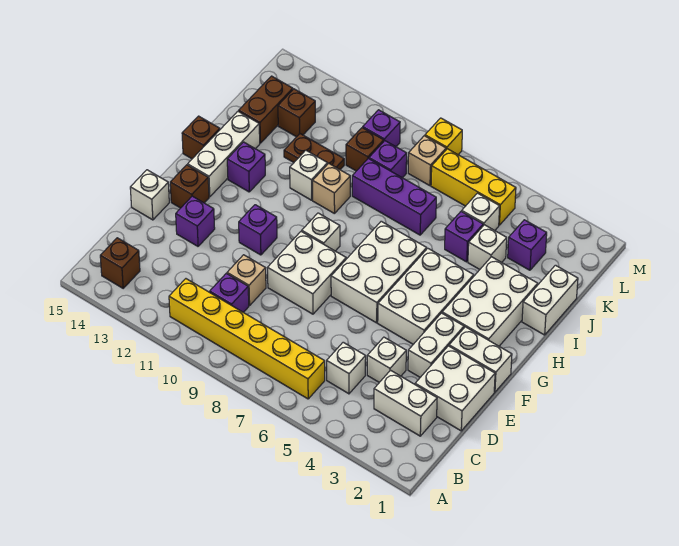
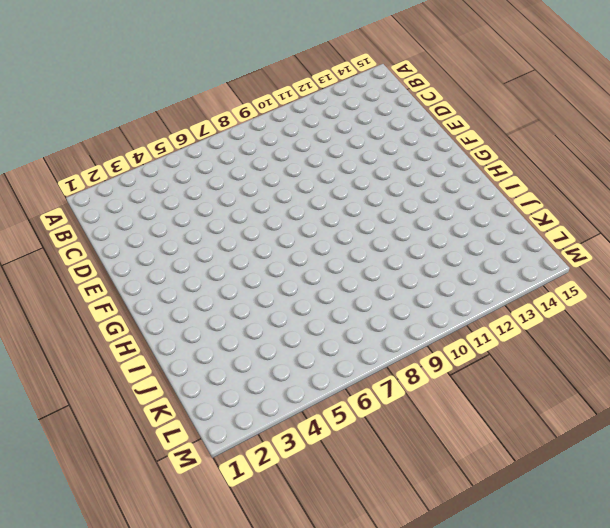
none -> yellow 1x6 brick [169,279,325,399]
none -> brown 1x1 brick [100,238,140,288]
none -> white 1x2 brick [374,370,437,436]
none -> white 1x1 brick [327,342,366,394]

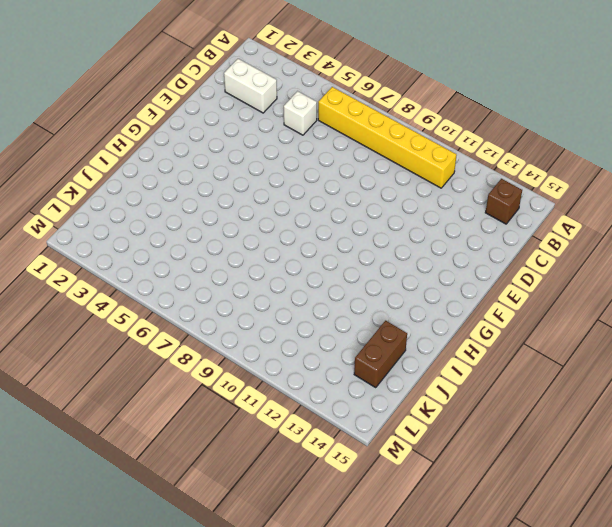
none -> purple 1x1 brick [210,273,249,312]
none -> white 2x2 brick [415,346,495,431]
none -> white 1x1 brick [367,337,406,382]
none -> tan 1x1 brick [227,255,266,306]

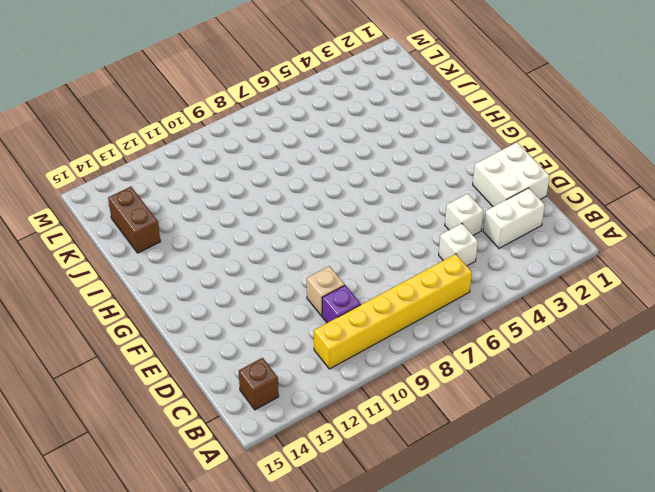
none -> white 1x2 brick [408,313,464,377]
none -> white 2x2 brick [268,231,346,314]
none -> purple 1x1 brick [176,196,215,246]
none -> white 1x1 brick [130,170,169,220]

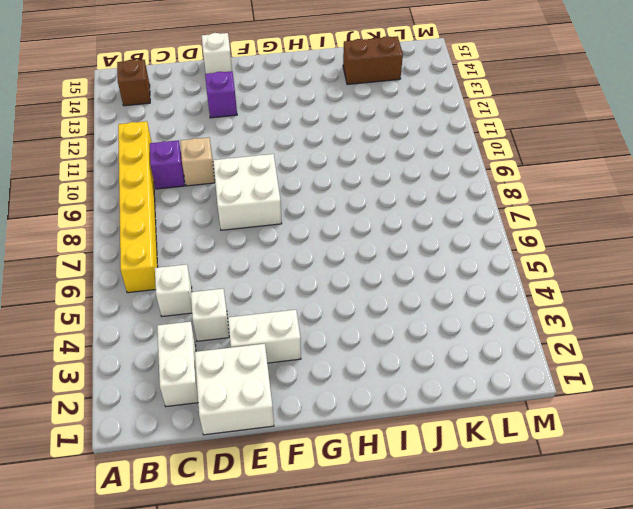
none -> white 1x2 brick [449,327,512,392]
none -> white 2x3 brick [378,248,474,344]
none -> white 2x3 brick [331,221,427,323]
none -> purple 1x1 brick [239,205,277,255]

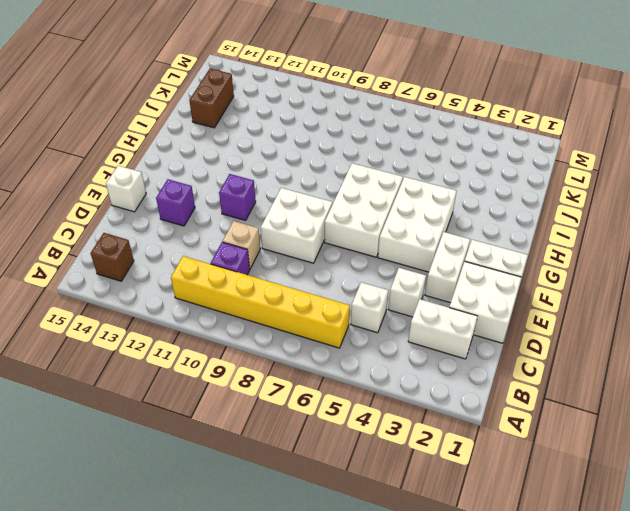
none -> brown 1x1 brick [170,165,209,208]
none -> white 2x3 brick [442,257,538,346]
none -> white 1x1 brick [302,213,340,251]
none -> white 1x3 brick [188,111,260,197]

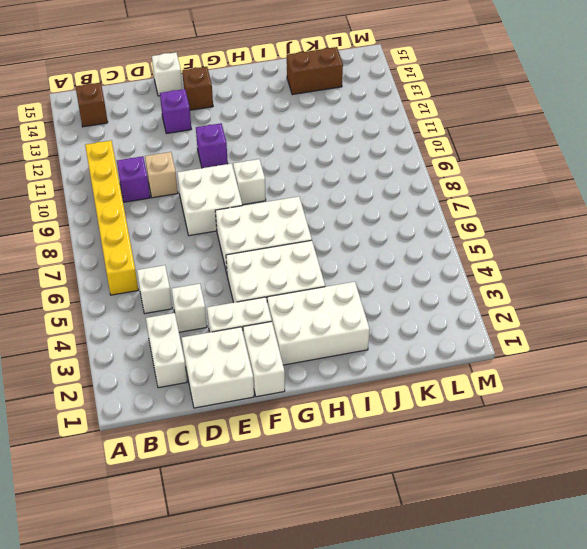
none -> white 1x3 brick [188,111,260,197]
none -> purple 1x1 brick [227,142,265,192]
none -> brown 1x1 brick [182,116,220,159]
none -> white 1x2 brick [522,265,578,335]

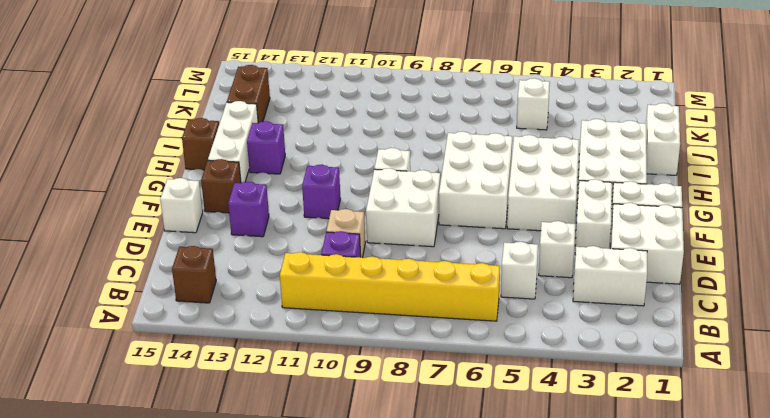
none -> tan 1x1 brick [313,163,350,214]
none -> white 1x1 brick [290,150,328,200]
none -> white 1x1 brick [468,225,507,269]
none -> purple 1x1 brick [445,211,483,262]

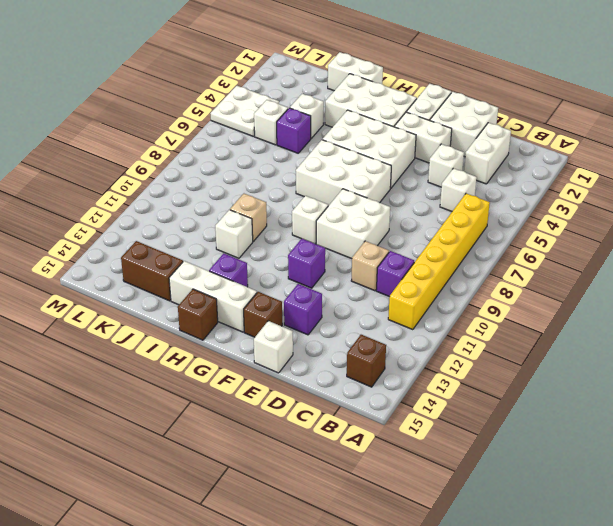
white 2x2 plate [210,86,279,137] -> yellow 1x3 brick [431,149,516,225]
none -> purple 1x3 brick [352,159,436,235]
none -> brown 1x2 plate [284,134,344,169]
none -> purple 1x1 brick [508,220,547,270]
none -> purple 1x1 brick [369,141,407,178]

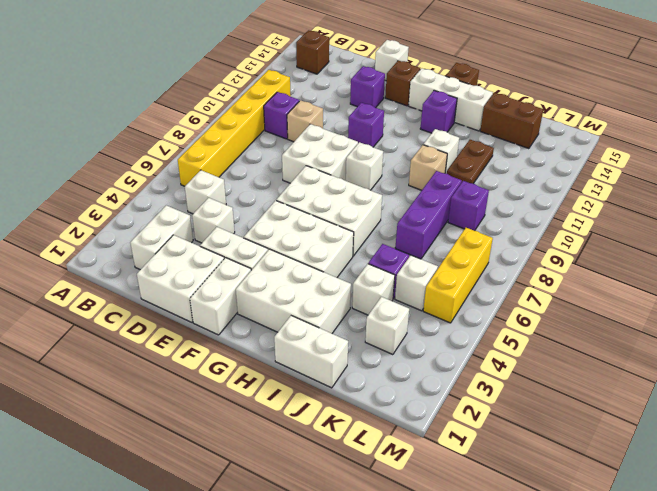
white 1x1 brick [365,297,409,355] -> purple 1x1 brick [508,220,547,270]
none -> brown 1x1 brick [346,128,384,171]
none -> brown 1x1 brick [278,89,315,137]
none -> tan 1x1 brick [408,136,446,186]
none -> purple 1x1 brick [363,110,400,147]

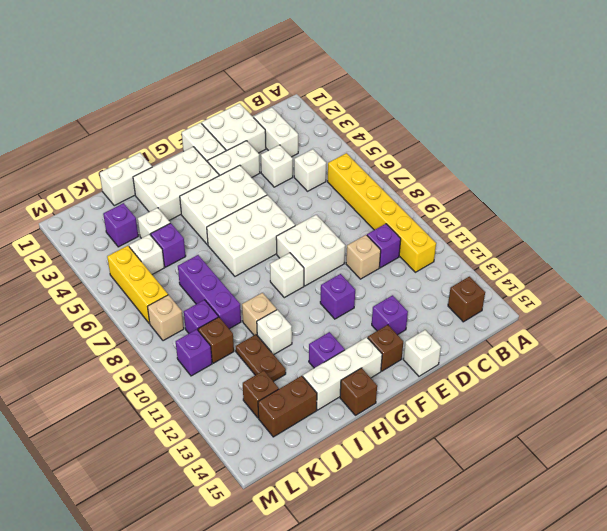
none -> yellow 1x1 brick [425,118,462,155]

